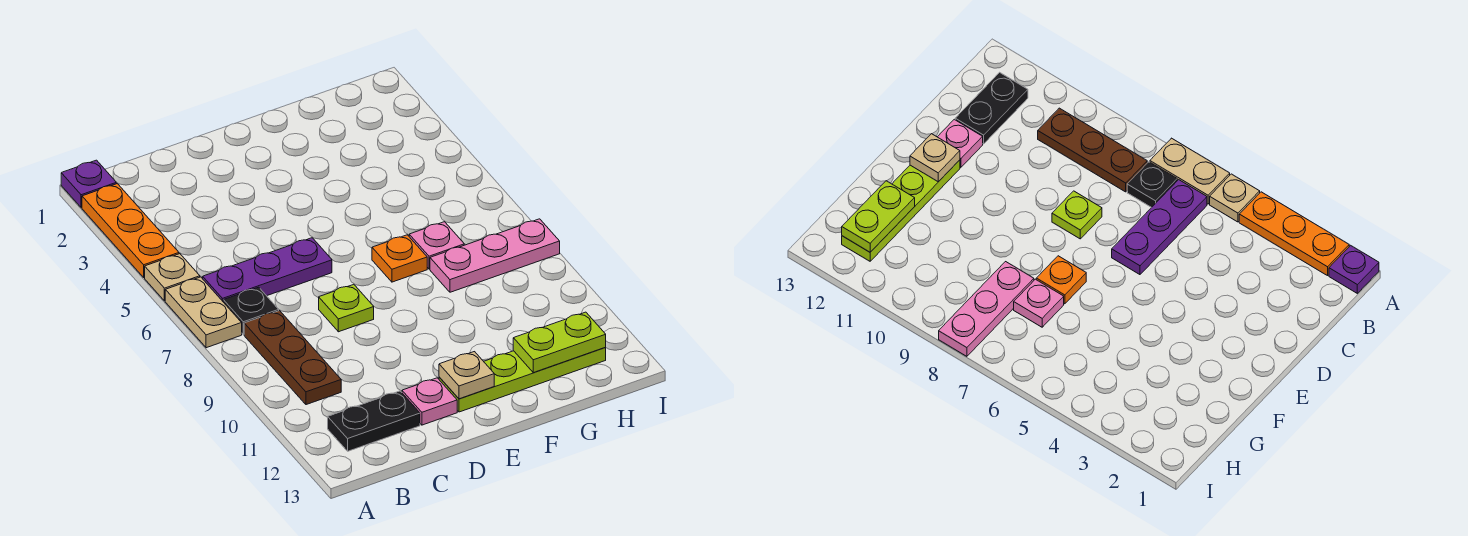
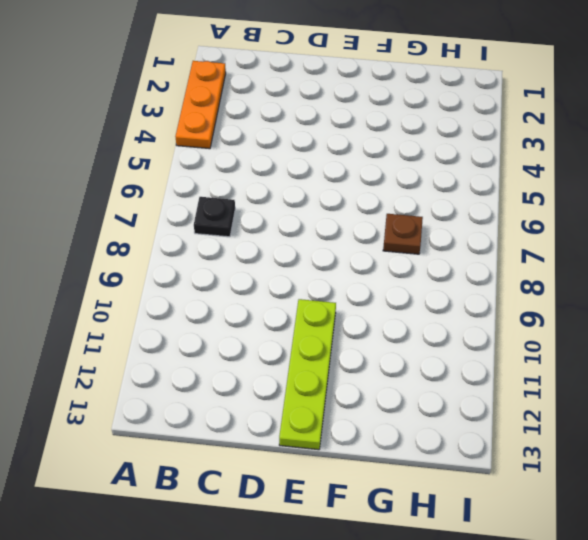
lime 1x4 plate [279,299,336,450] -> lime 1x4 plate turned to [439,347,606,412]
brown 1x1 plate [383,214,423,254] -> pink 1x1 plate [409,222,464,269]
none -> purple 1x1 plate [61,160,116,208]
none -> tan 1x1 plate [145,254,200,301]
none -> tan 1x2 plate [165,277,242,348]

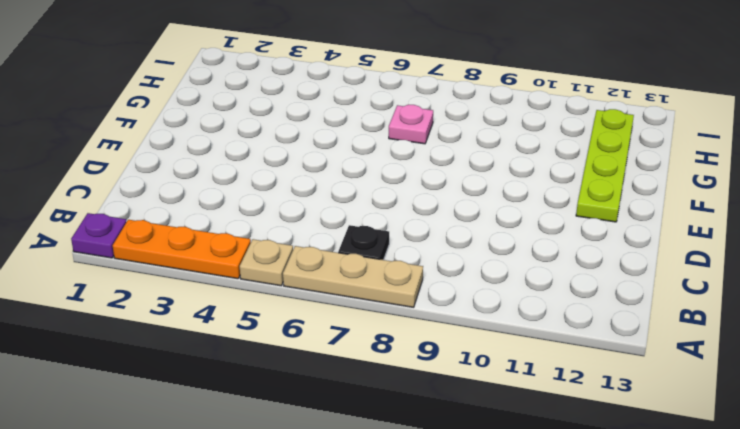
tan 1x3 plate [283,246,423,307] -> tan 1x2 plate [165,277,242,348]
none -> purple 1x3 plate [203,238,332,301]
none -> brown 1x3 plate [244,311,341,405]
none -> black 1x2 plate [328,391,420,451]

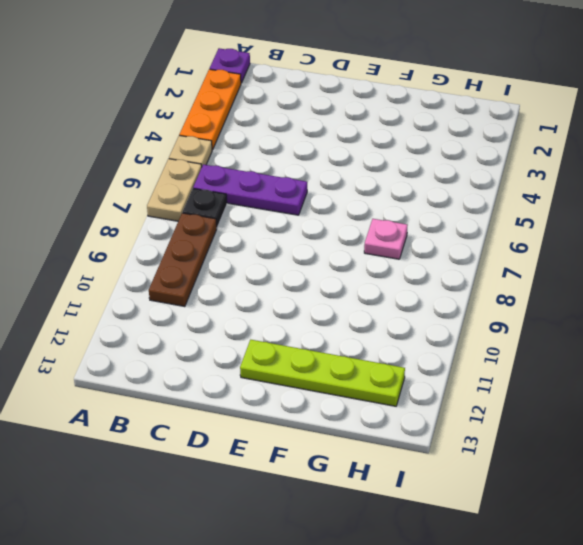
none -> black 1x2 plate [328,391,420,451]
none -> lime 1x1 plate [319,284,374,332]
none -> pink 1x1 plate [402,378,457,425]

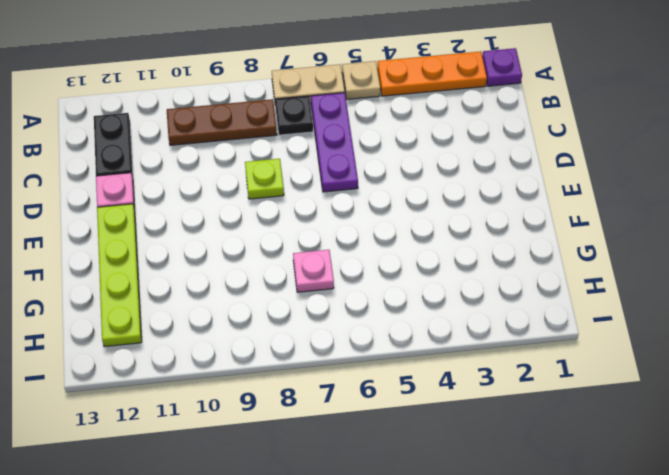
none -> orange 1x1 plate [372,235,427,282]
none -> pink 1x3 plate [430,219,560,292]
none -> tan 1x1 plate [439,352,494,399]

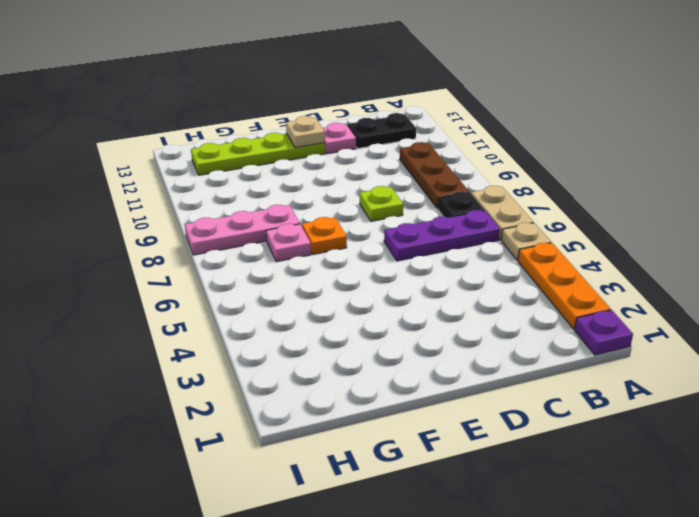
none -> lime 1x2 plate [513,312,606,373]

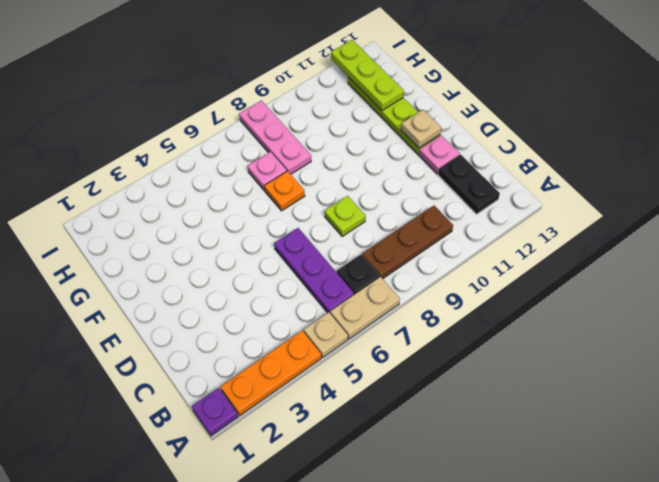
lime 1x3 plate [331,40,404,111] -> lime 1x2 plate [513,312,606,373]

